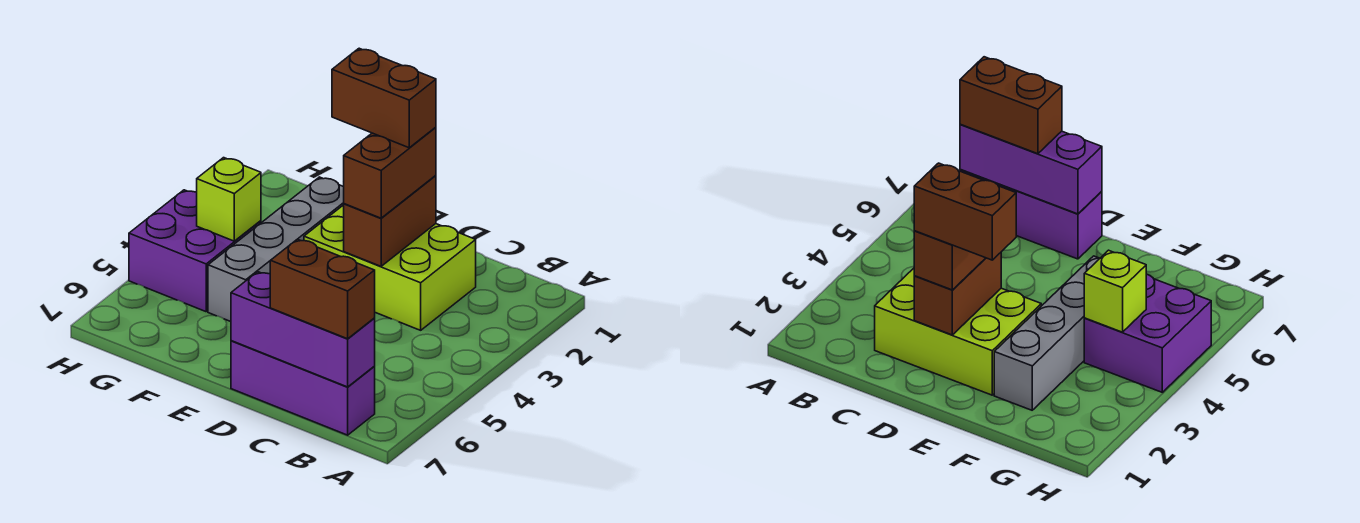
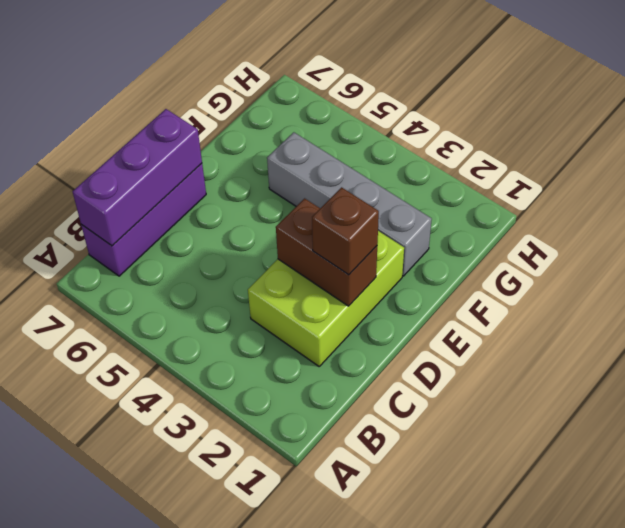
brown 1x1 brick [312,187,379,275] -> brown 1x2 brick [344,127,436,218]
none -> purple 2x2 brick [129,190,261,312]
none -> lime 1x1 brick [197,158,261,241]

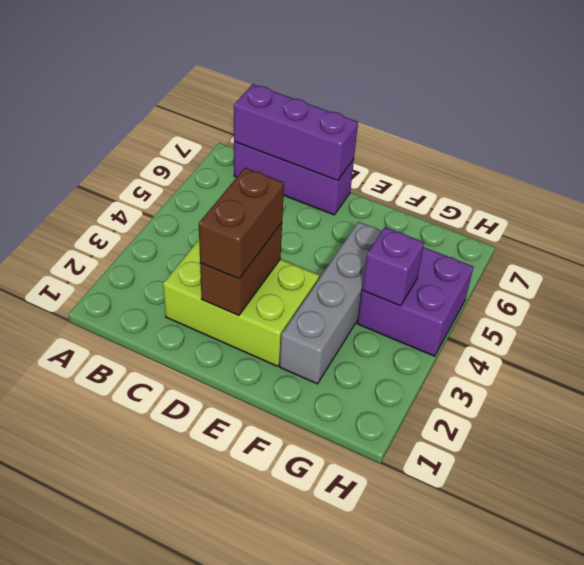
purple 1x1 brick [362,227,424,306] -> lime 1x1 brick [197,158,261,241]
none -> brown 1x2 brick [270,239,375,339]
none -> brown 1x2 brick [332,48,436,148]

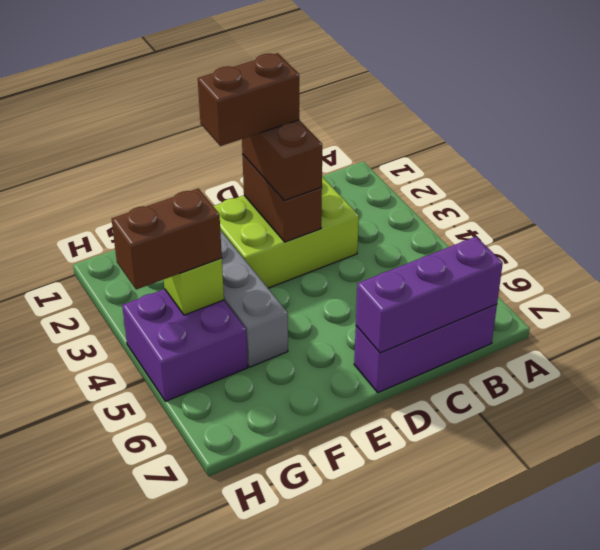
brown 1x2 brick [112,189,222,289] -> brown 1x2 brick moved to [270,239,375,339]

